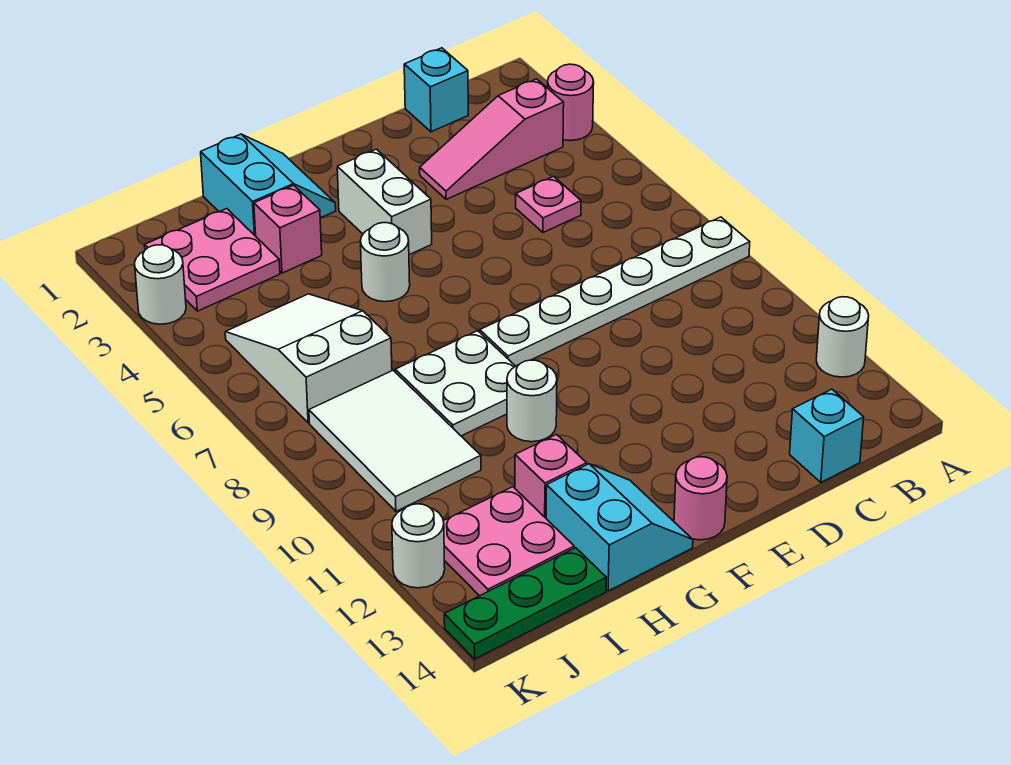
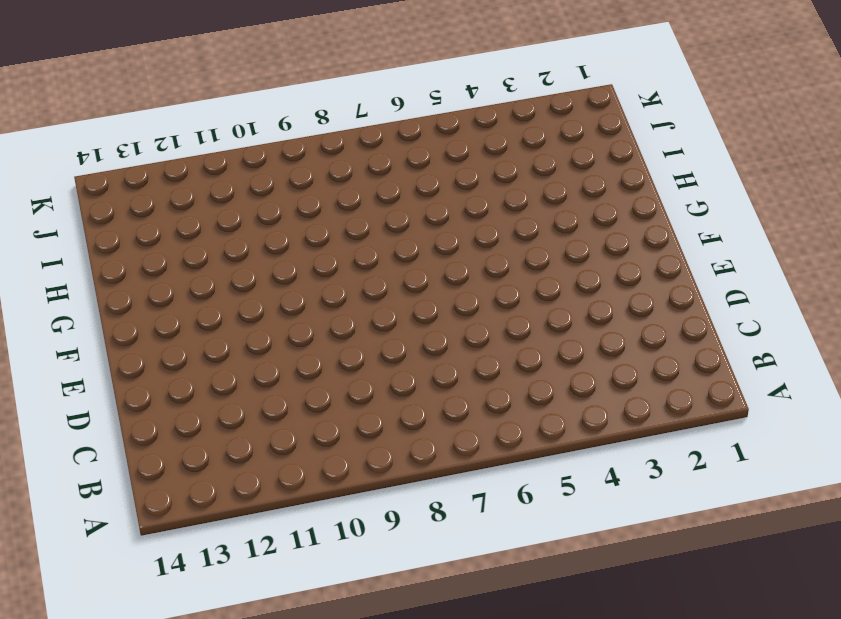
none -> pink 1x1 round brick [547,64,594,141]
none -> white 1x6 plate [480,217,750,366]
none -> white 1x1 round brick [816,297,869,377]

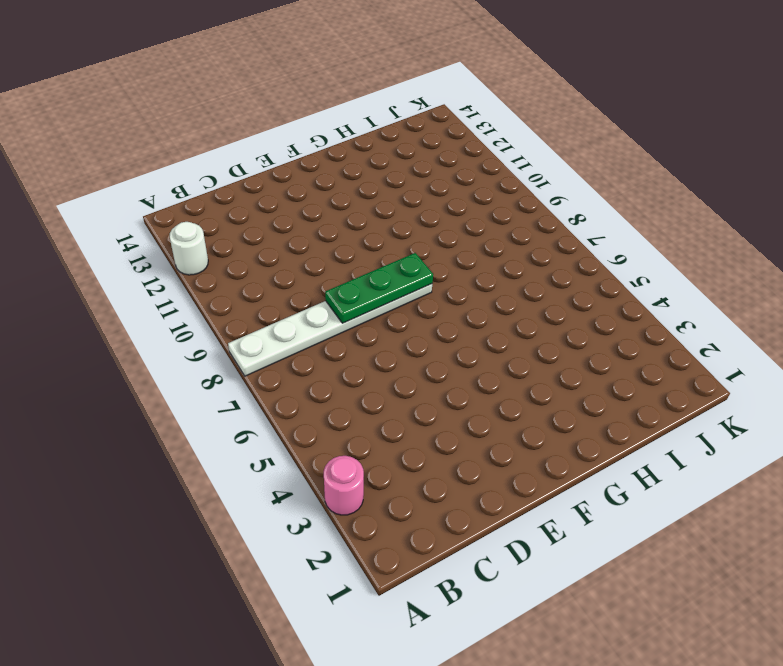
green 1x3 plate [325,253,433,323] -> green 1x3 plate moved to [444,548,606,659]
none -> pink 1x3 slope [420,79,564,199]
none -> cyan 1x1 brick [404,48,468,132]
none -> pink 1x1 plate [516,177,581,233]

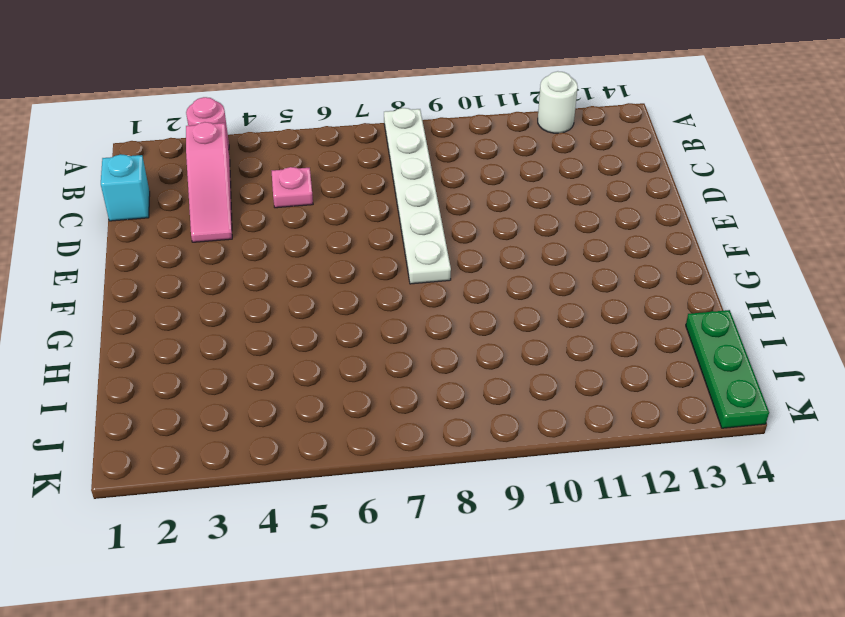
none -> cyan 1x1 brick [790,389,864,482]
none -> white 1x2 brick [337,149,432,255]
none -> pink 1x1 round brick [674,457,727,540]

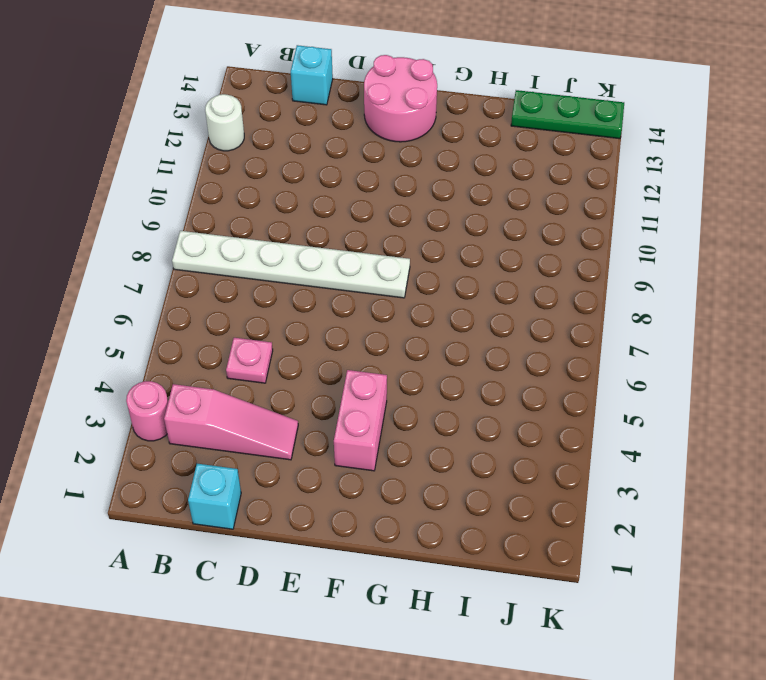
pink 2x2 round brick [364,55,437,142] -> pink 1x1 round brick [674,457,727,540]
pink 1x2 brick [334,370,387,471] -> white 1x2 brick [337,149,432,255]
none -> cyan 2x2 slope [201,134,336,236]
none -> white 1x1 round brick [361,223,410,302]
none -> white 2x2 plate [395,331,516,436]

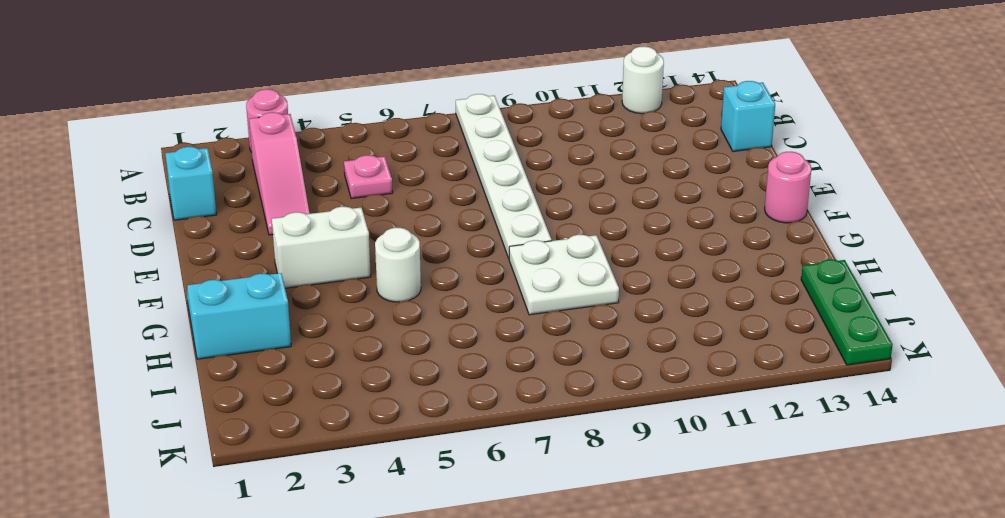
none -> white 1x1 round brick [507,360,557,442]
none -> cyan 2x2 slope [546,464,693,591]
none -> pink 1x1 brick [254,185,322,273]

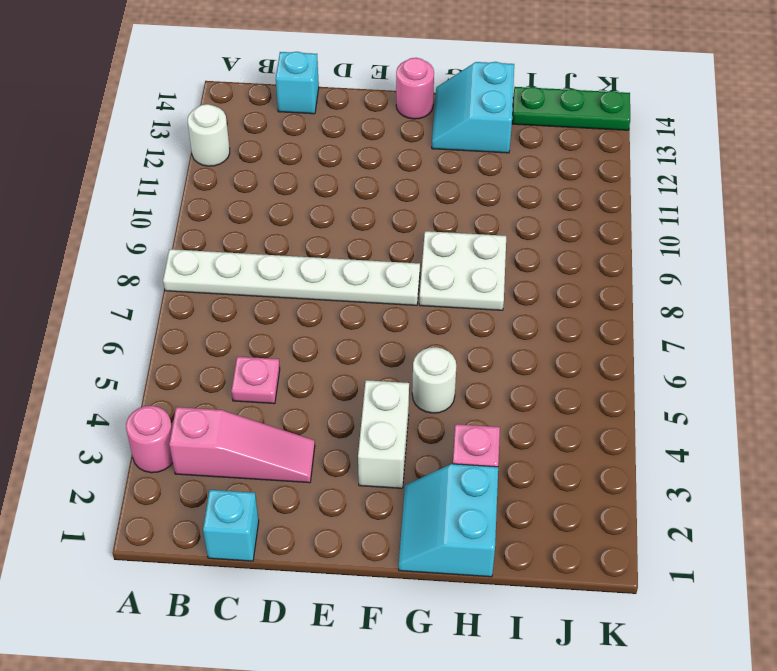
none -> white 1x1 round brick [507,360,557,442]
none -> pink 1x1 brick [515,435,587,518]
none -> pink 2x2 plate [145,209,280,311]

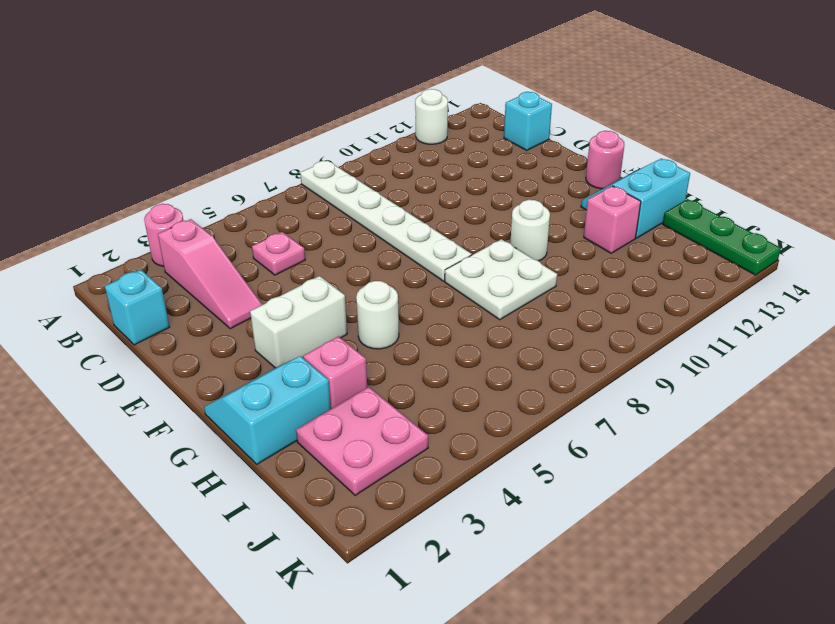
none -> white 2x3 slope [225,294,392,423]
none -> white 2x3 tile [309,370,481,511]
none -> pink 2x2 plate [443,487,574,596]

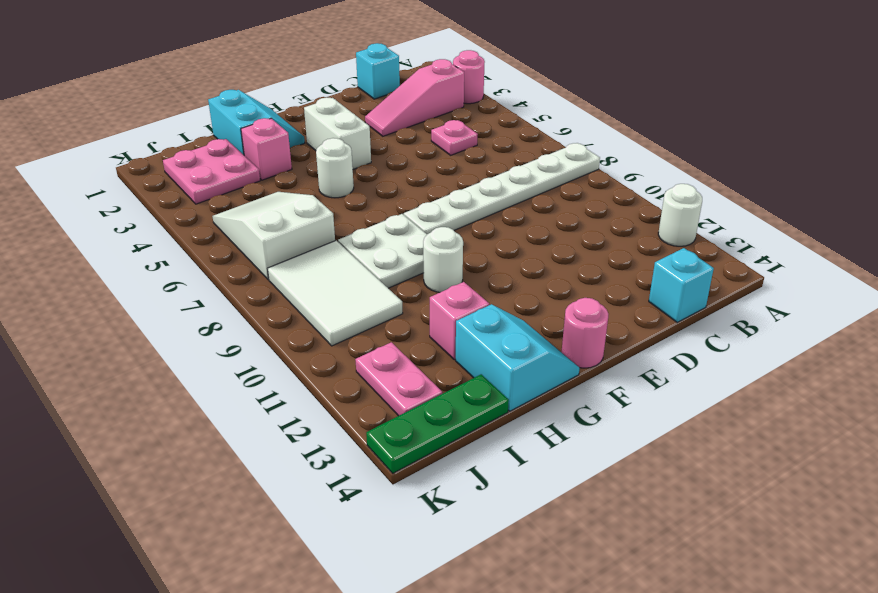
pink 1x2 plate [355,342,442,416] -> pink 2x2 plate [443,487,574,596]
none -> white 1x1 round brick [135,245,186,324]
none -> white 1x1 round brick [392,504,445,588]

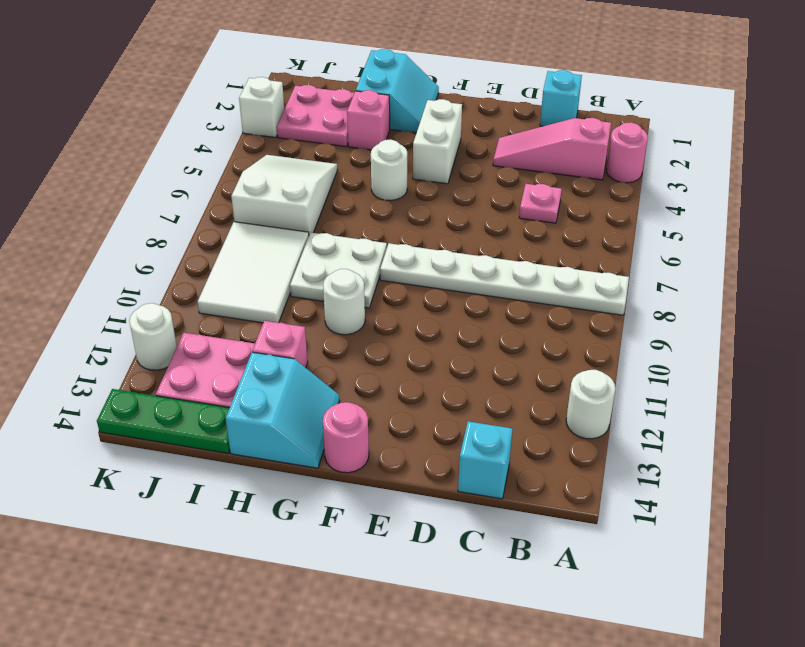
white 1x1 brick [239,77,284,138] -> white 1x1 round brick [135,245,186,324]

